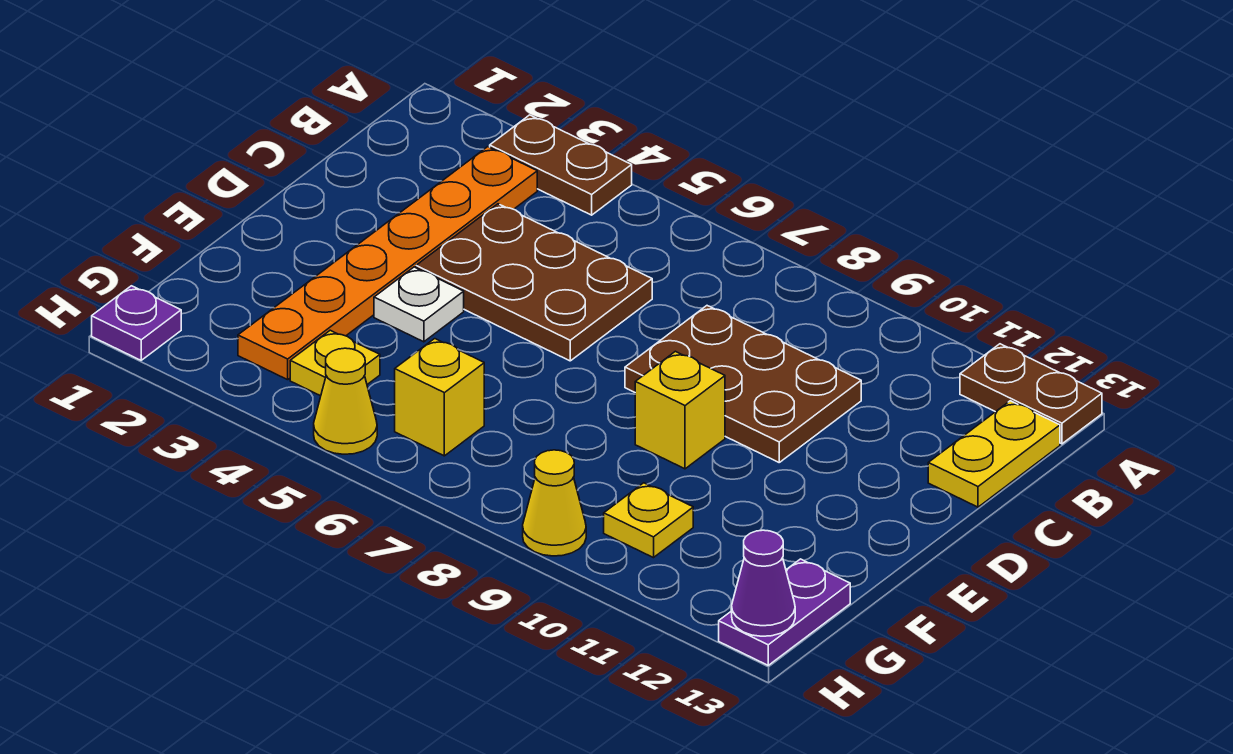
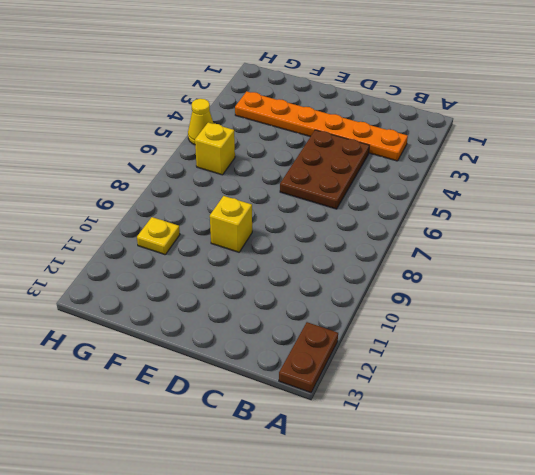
none -> brown 1x2 plate [490,115,632,215]
none -> yellow 1x2 plate [928,401,1060,507]
none -> brown 2x3 plate [625,306,861,462]

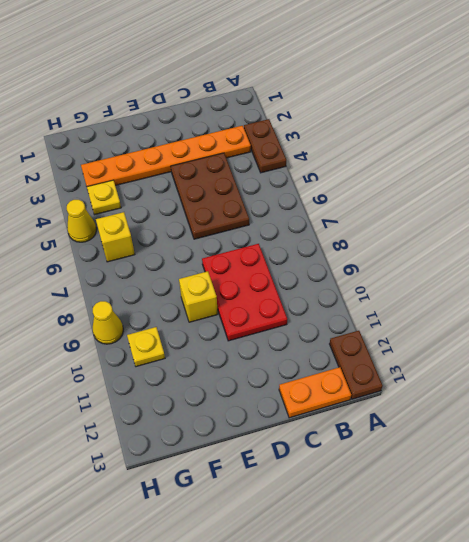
orange 1x2 plate [279,367,351,418] -> yellow 1x2 plate [928,401,1060,507]
red 2x3 plate [202,244,287,341] -> brown 2x3 plate [625,306,861,462]
none -> white 1x1 plate [374,267,464,342]
none -> purple 1x2 plate [719,559,850,665]
none -> purple 1x1 plate [92,286,181,360]

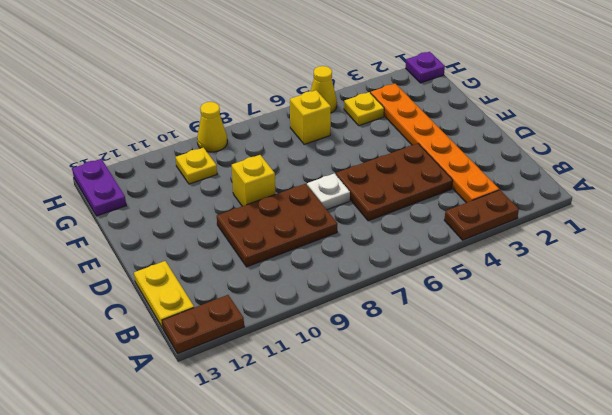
white 1x1 plate [307,173,350,210] -> white 1x1 plate moved to [374,267,464,342]
none -> purple 1x1 cone [732,530,795,636]

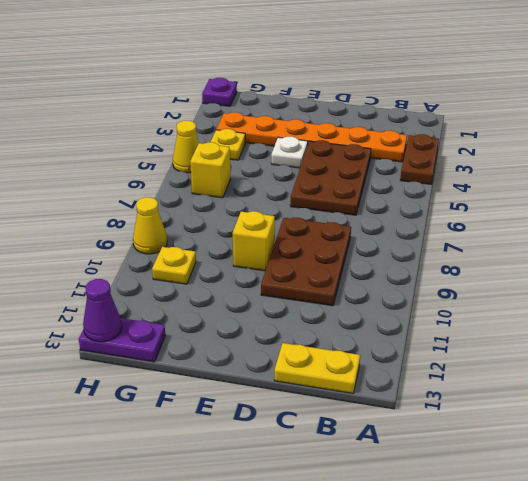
none -> brown 1x2 plate [960,344,1102,444]

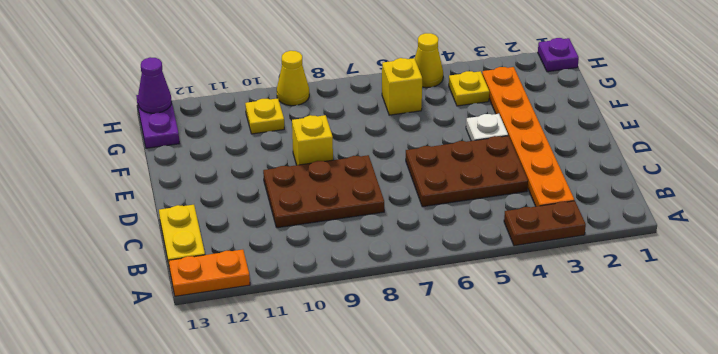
orange 1x2 plate [169,250,250,296] -> brown 1x2 plate [960,344,1102,444]

